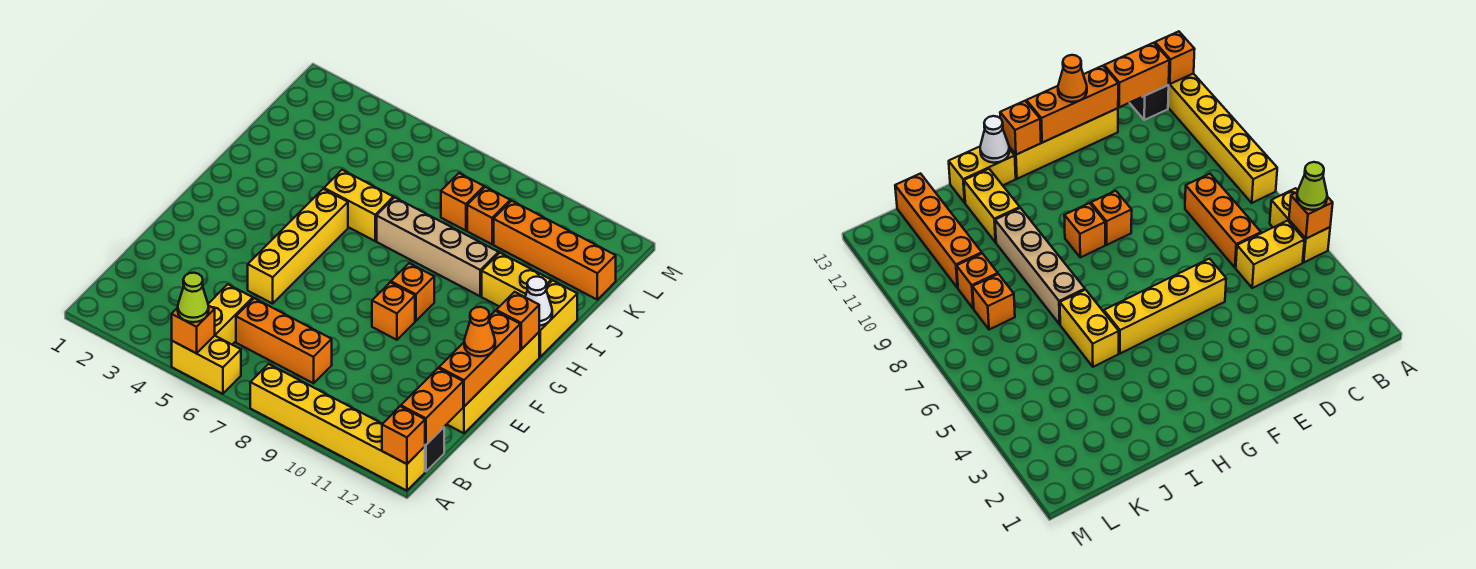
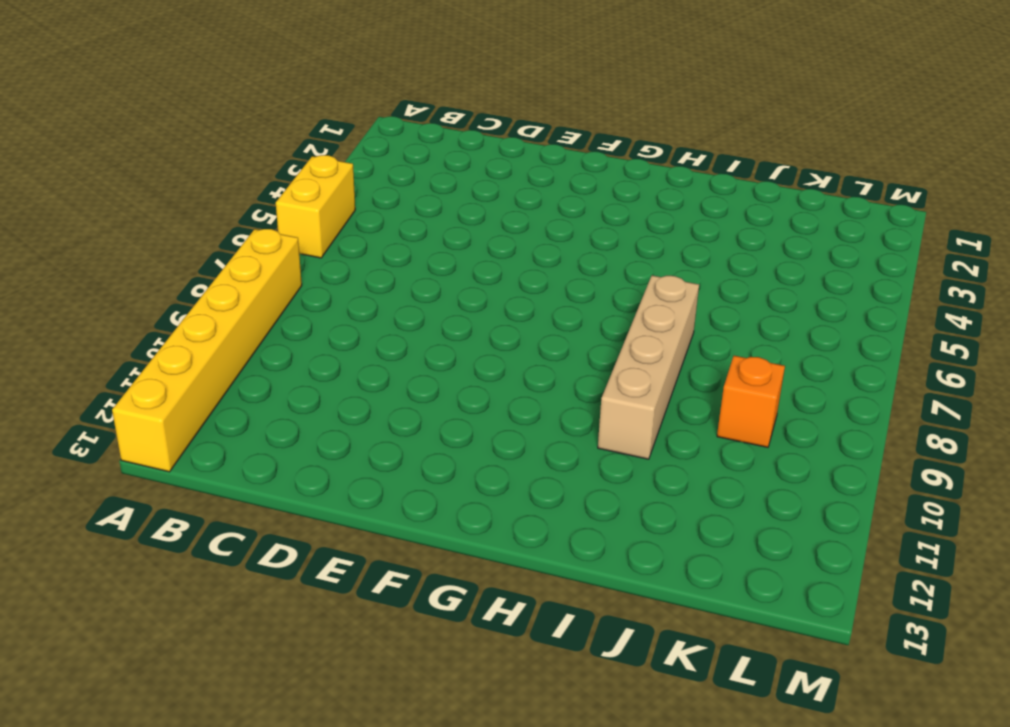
none -> yellow 1x2 brick [208,284,253,344]
none -> black 1x1 brick [425,427,444,472]
none -> orange 1x3 brick [236,298,332,383]

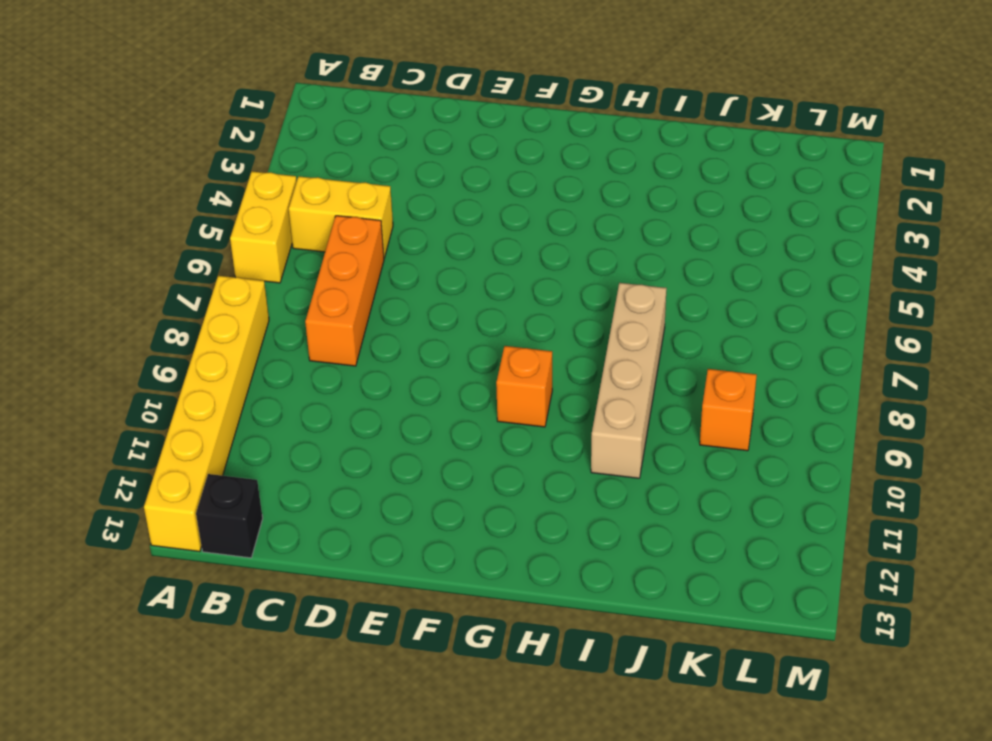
none -> yellow 1x4 brick [447,332,539,433]
none -> yellow 1x4 brick [248,189,348,304]
none -> orange 1x1 brick [372,282,415,340]

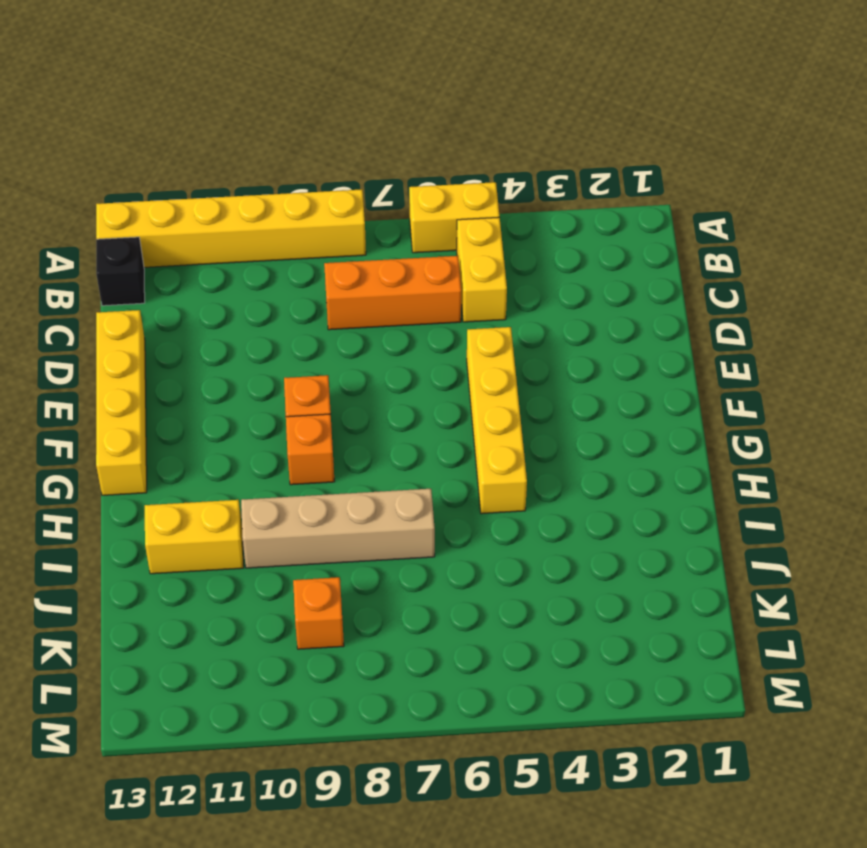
none -> yellow 1x2 brick [539,280,577,357]
none -> yellow 1x2 brick [324,170,393,241]
none -> orange 1x1 brick [441,173,484,231]

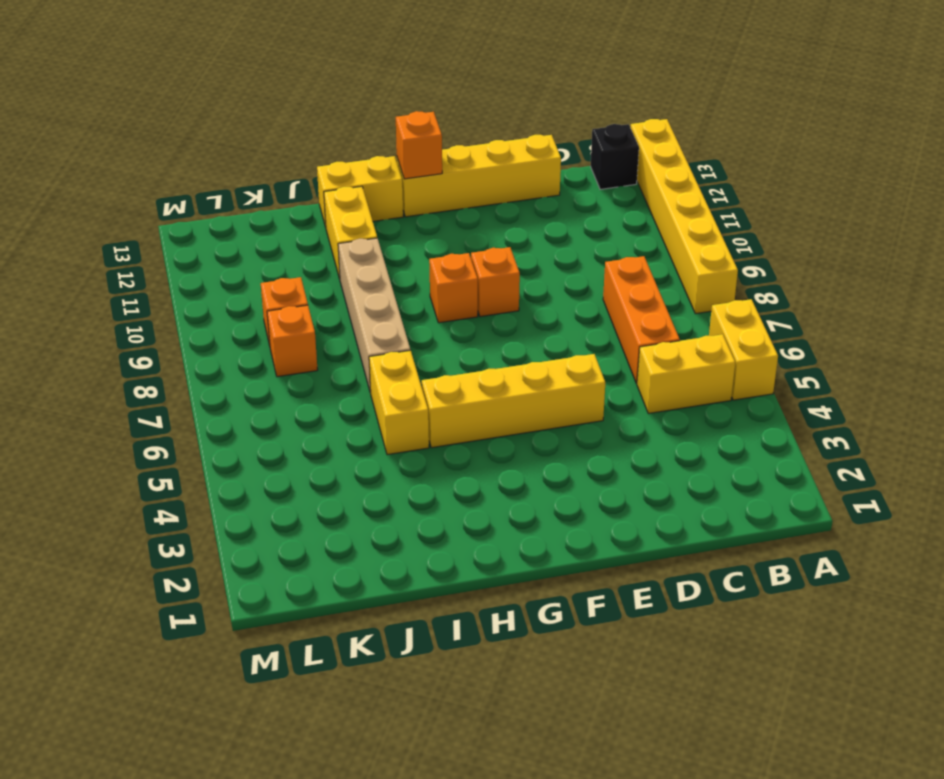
none -> orange 1x4 brick [494,201,616,300]
none -> orange 1x1 brick [172,305,215,353]
none -> orange 1x1 brick [382,406,425,464]

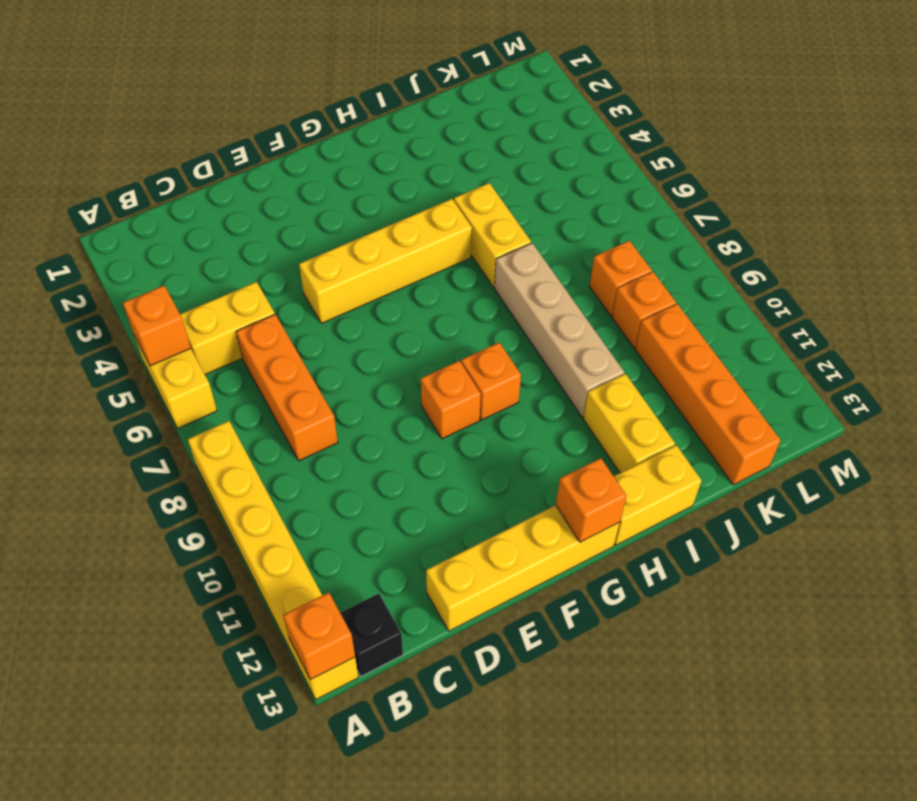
none -> orange 1x2 brick [401,368,463,445]
none -> orange 1x3 brick [439,311,520,407]
none -> white 1x1 cone [525,276,552,326]

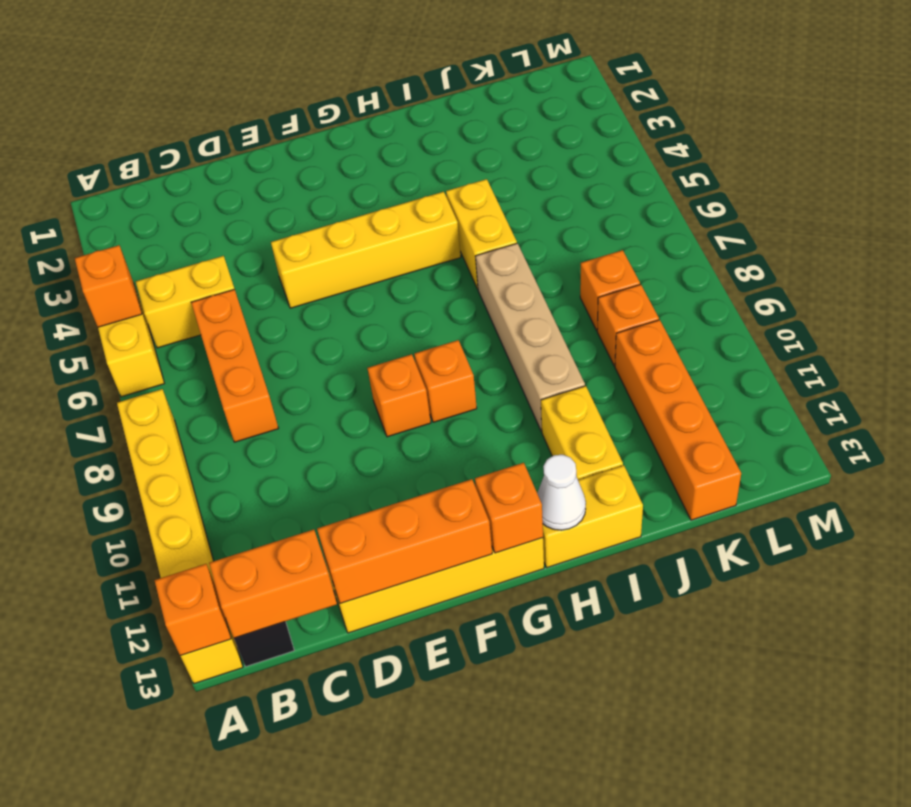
none -> lime 1x1 cone [178,273,209,322]
none -> orange 1x1 cone [464,307,495,356]

